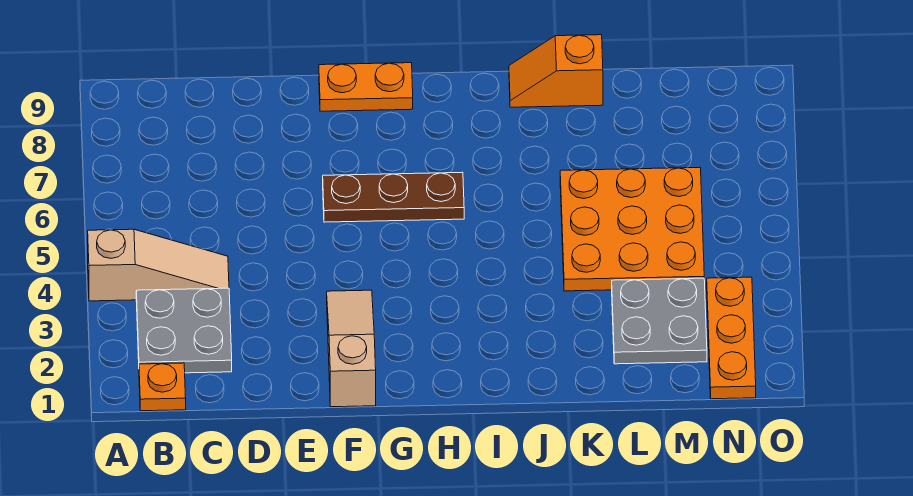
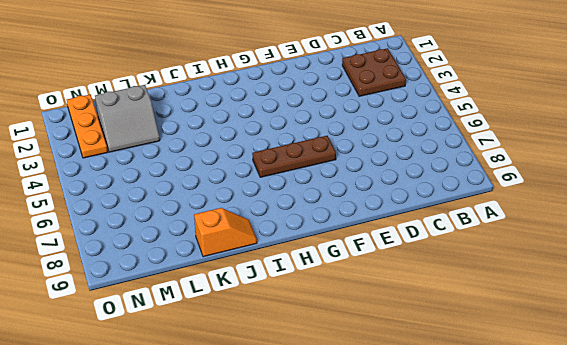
brown 2x2 plate [342,48,406,96] -> grey 2x2 plate [136,288,232,373]
grey 2x2 slope [95,85,160,152] -> grey 2x2 plate [612,278,707,364]
none -> tan 1x3 slope [88,229,229,301]
none -> orange 1x1 plate [139,363,186,411]

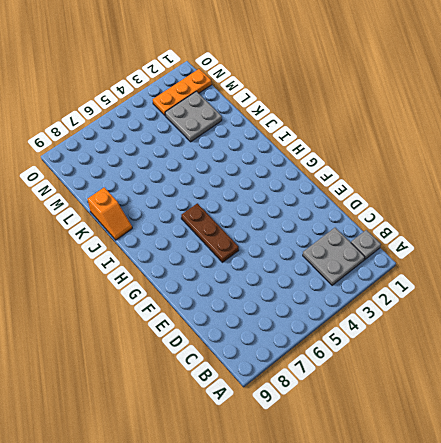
grey 1x1 plate [351,230,381,260] -> orange 1x1 plate [139,363,186,411]
none -> tan 1x3 slope [88,229,229,301]
none -> tan 1x3 slope [327,290,376,407]

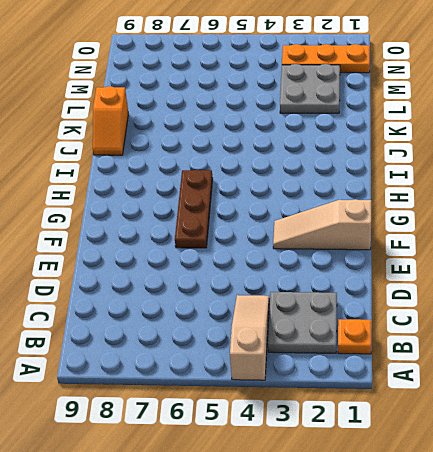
none -> orange 1x2 plate [319,63,413,111]
none -> orange 3x3 plate [560,167,704,291]

